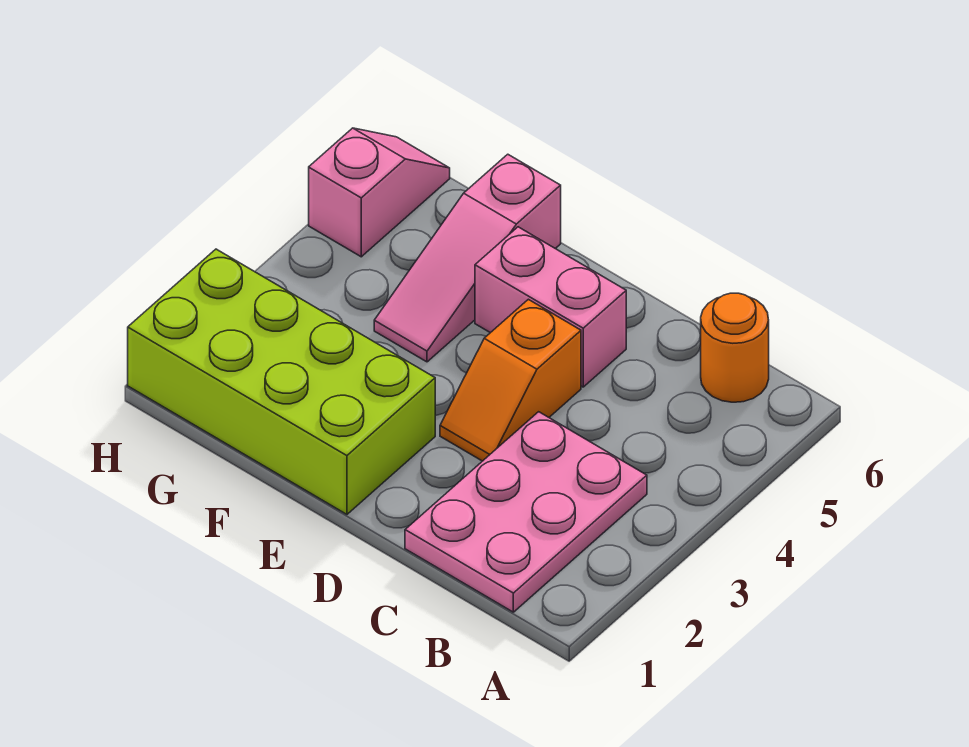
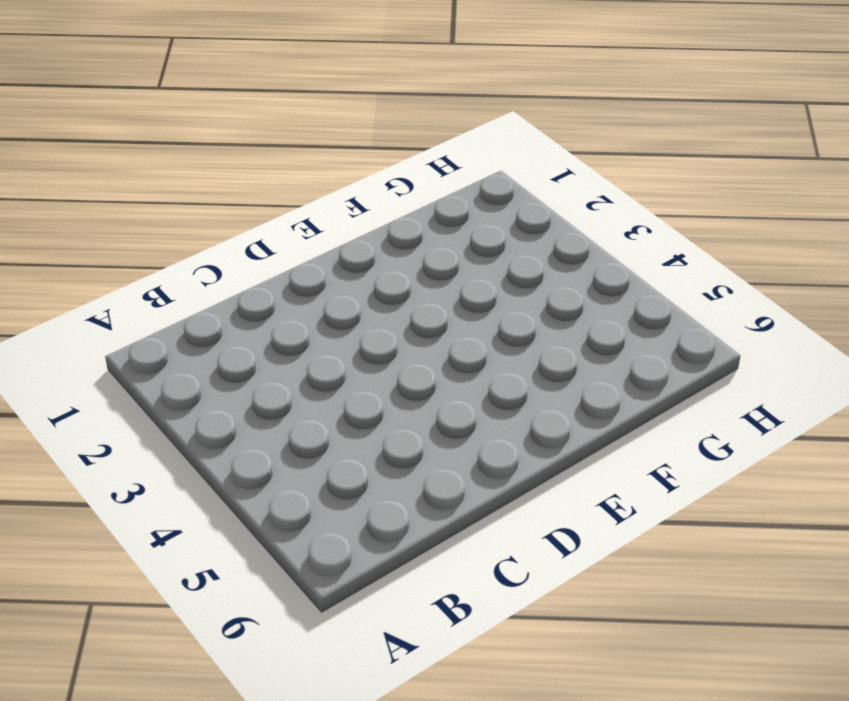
none -> pink 2x3 plate [405,412,647,612]
none -> orange 1x1 round brick [701,293,769,402]

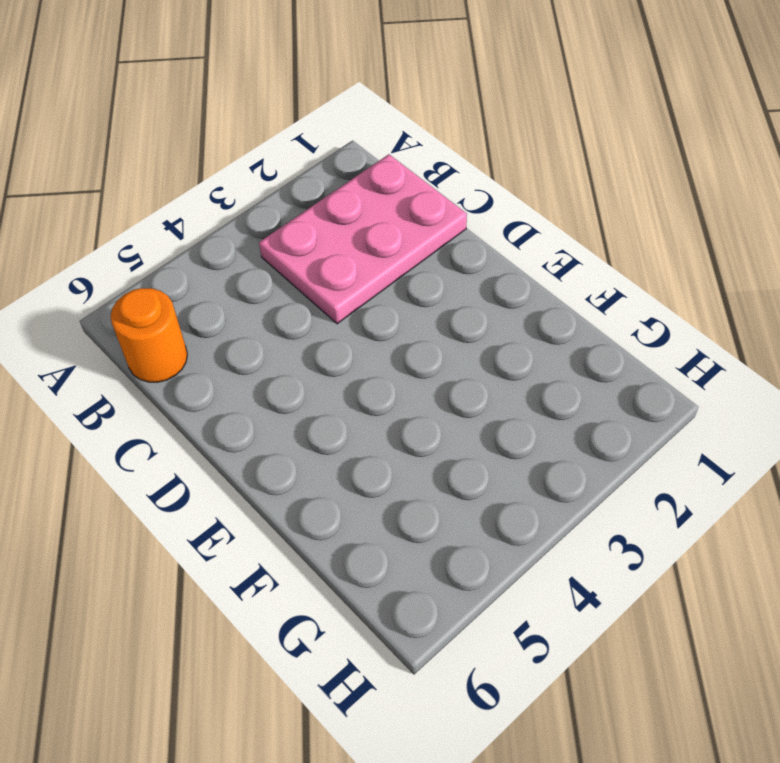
none -> orange 1x2 slope [440,299,581,461]
none -> pink 1x2 brick [475,227,626,387]

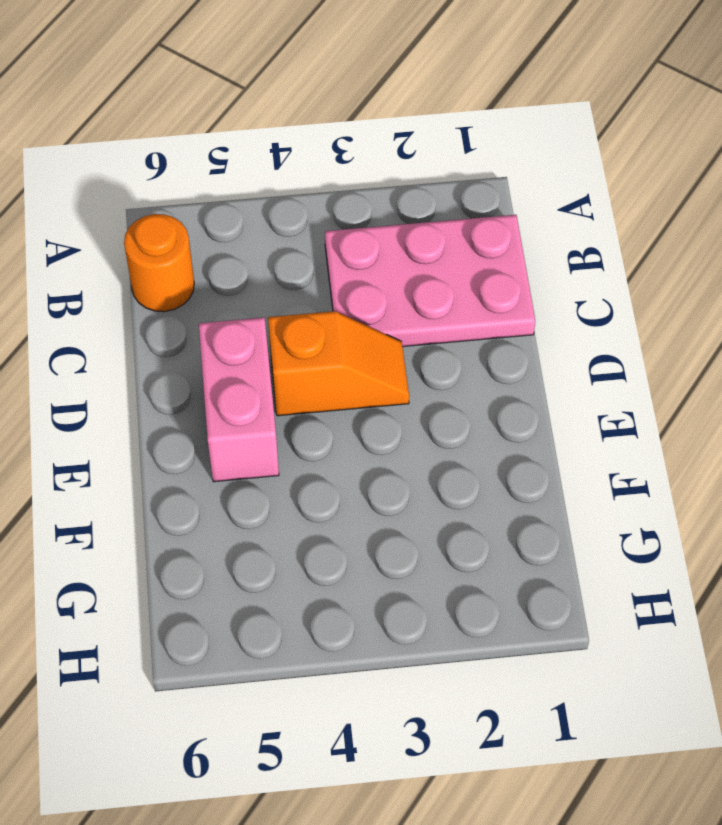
none -> lime 2x4 brick [128,249,435,514]
none -> pink 1x3 slope [374,154,561,362]

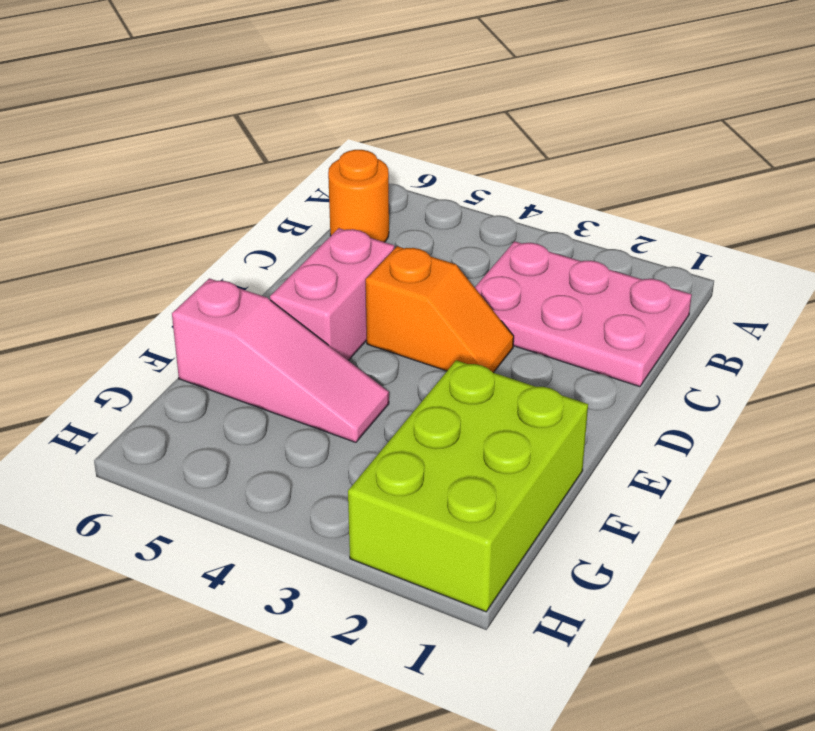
lime 2x3 brick [348,360,588,612] -> lime 2x4 brick [128,249,435,514]
none -> pink 1x2 slope [309,128,450,257]

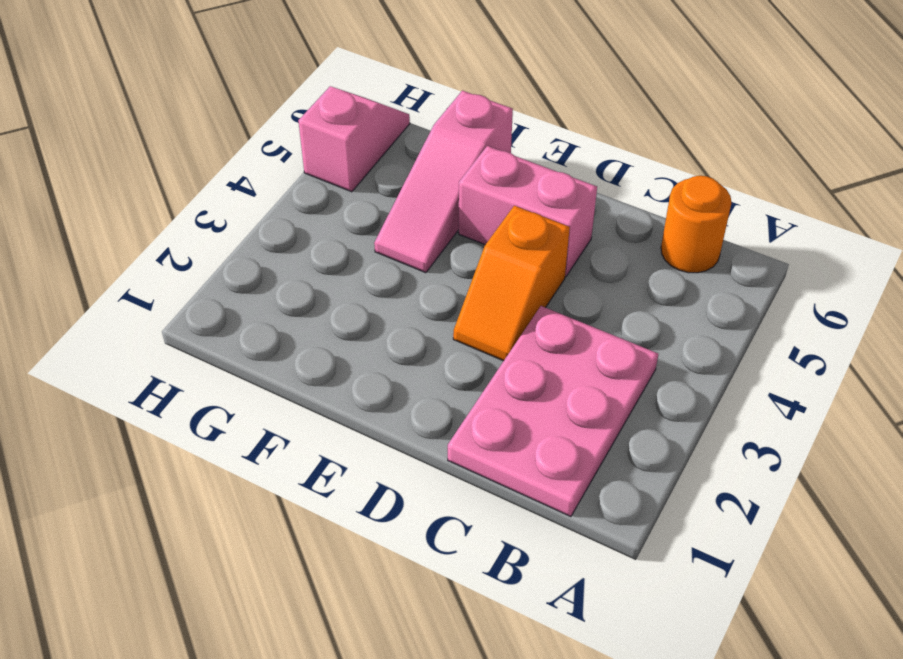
none -> lime 2x4 brick [128,249,435,514]

